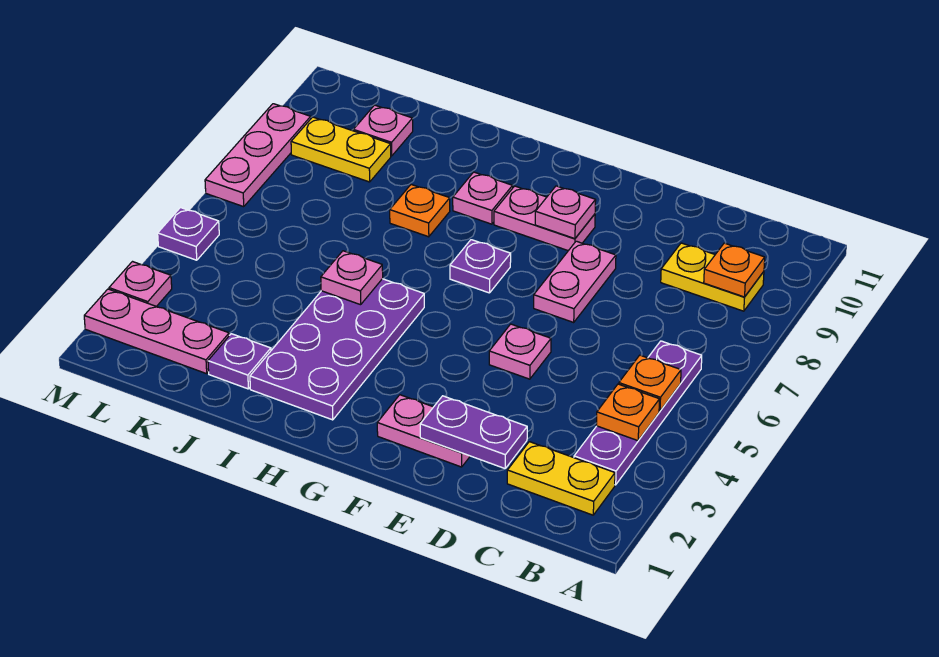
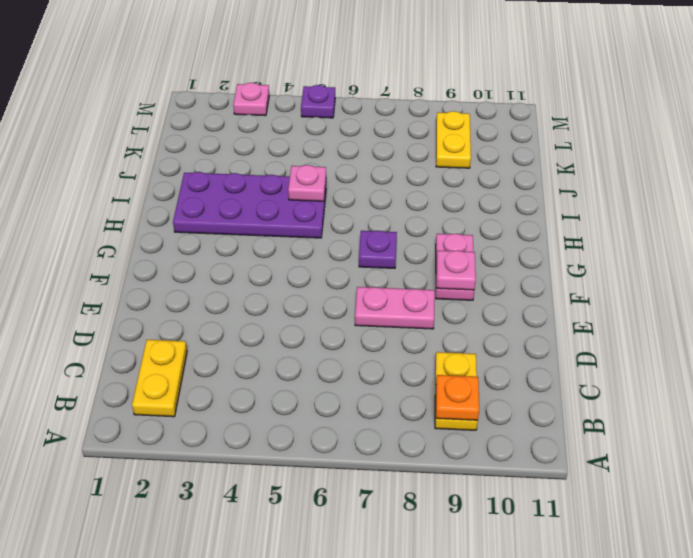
none -> purple 1x4 plate [574,341,702,485]
none -> pink 1x2 plate [377,395,470,467]
none -> pink 1x1 plate [489,324,551,379]

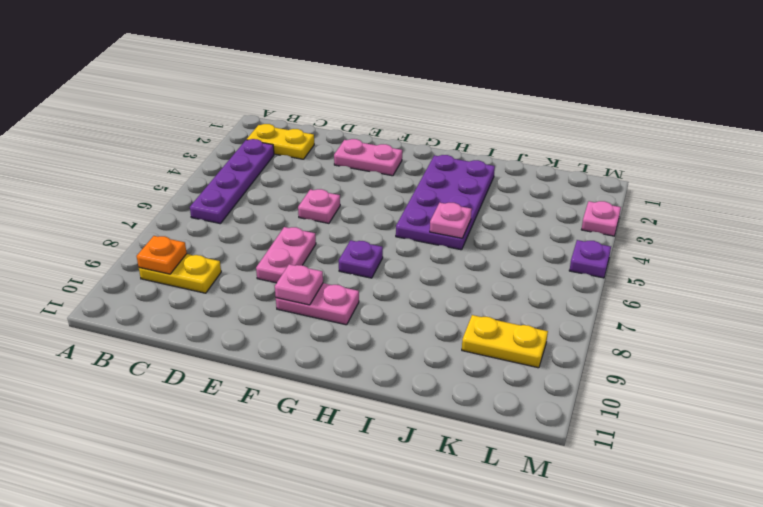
none -> pink 1x1 plate [453,172,513,224]
none -> orange 1x1 plate [390,185,450,237]
none -> purple 1x1 plate [208,334,271,389]

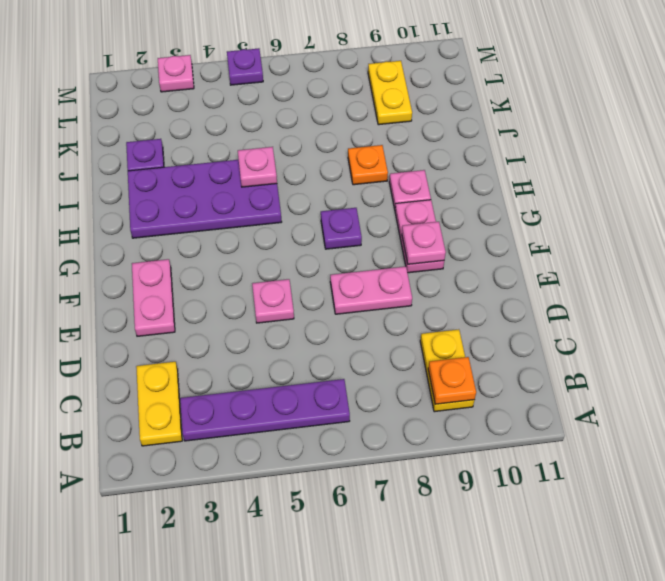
none -> pink 1x3 plate [84,289,229,374]
none -> pink 1x1 plate [353,105,413,156]
none -> pink 1x3 plate [205,104,311,207]

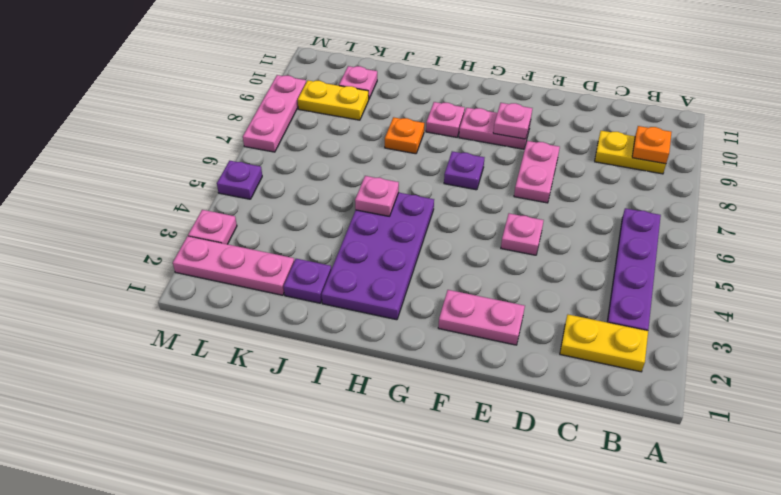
none -> orange 1x1 plate [596,384,660,441]
none -> orange 1x1 plate [619,355,681,411]
none -> purple 1x2 plate [420,396,527,468]

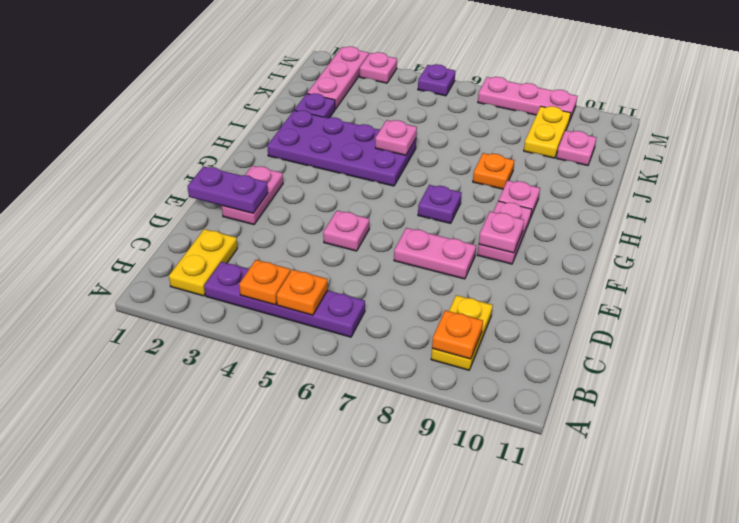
purple 1x2 plate [188,166,268,213] -> purple 1x2 plate turned to [420,396,527,468]

